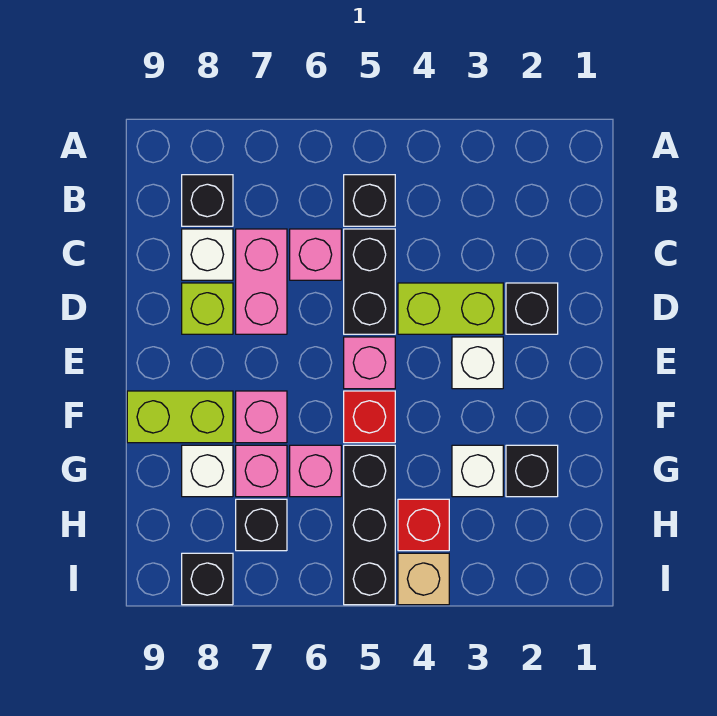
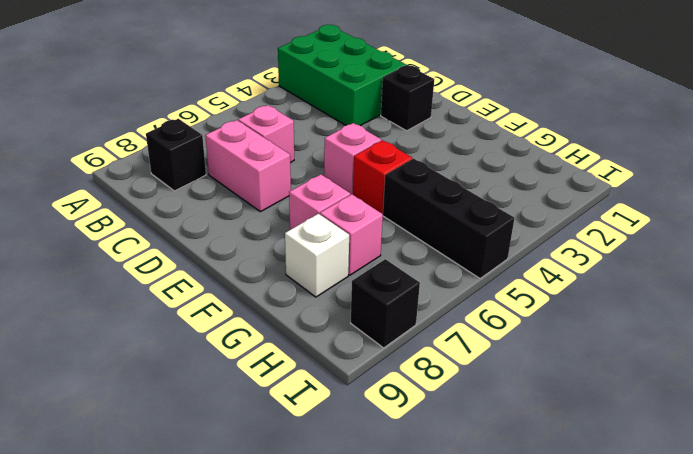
green 2x3 brick [278,25,406,126] -> none
none -> black 1x1 brick [344,175,395,226]
none -> black 1x2 brick [344,229,395,334]
none -> white 1x1 brick [182,229,233,280]

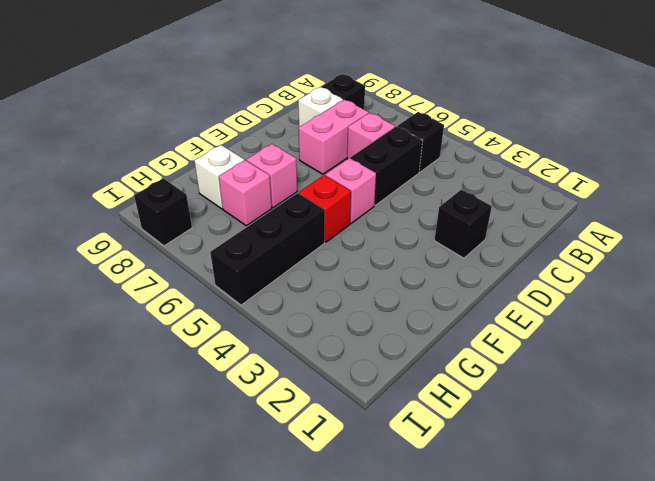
none -> lime 1x2 brick [398,283,503,334]
none -> lime 1x1 brick [182,283,233,334]
none -> white 1x1 brick [452,337,503,389]

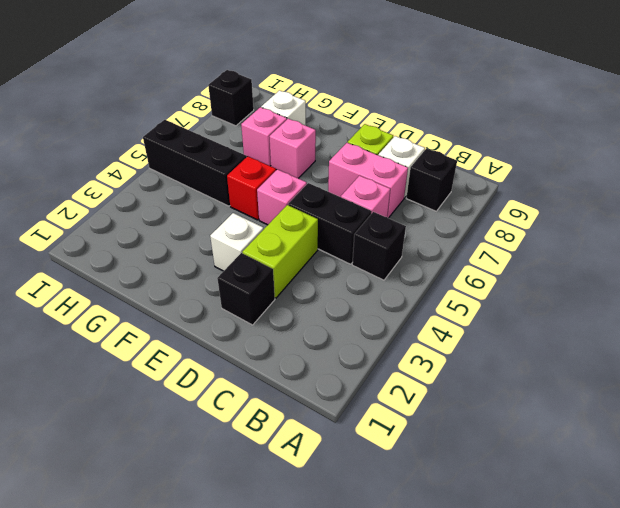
none -> lime 1x2 brick [127,391,233,443]
none -> black 1x1 brick [506,445,558,497]
none -> white 1x1 brick [452,445,503,497]

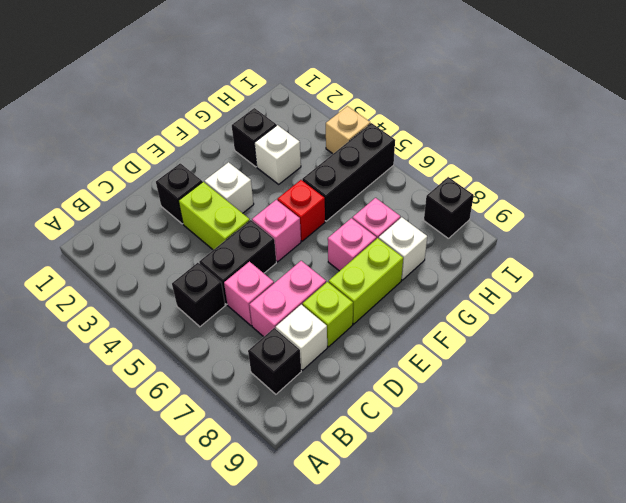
lime 1x2 brick [329,238,403,324] -> lime 1x2 brick turned to [127,391,233,443]
none -> pink 1x1 brick [290,445,341,497]
none -> red 1x1 brick [398,499,449,551]
none -> black 1x1 brick [236,499,287,551]

